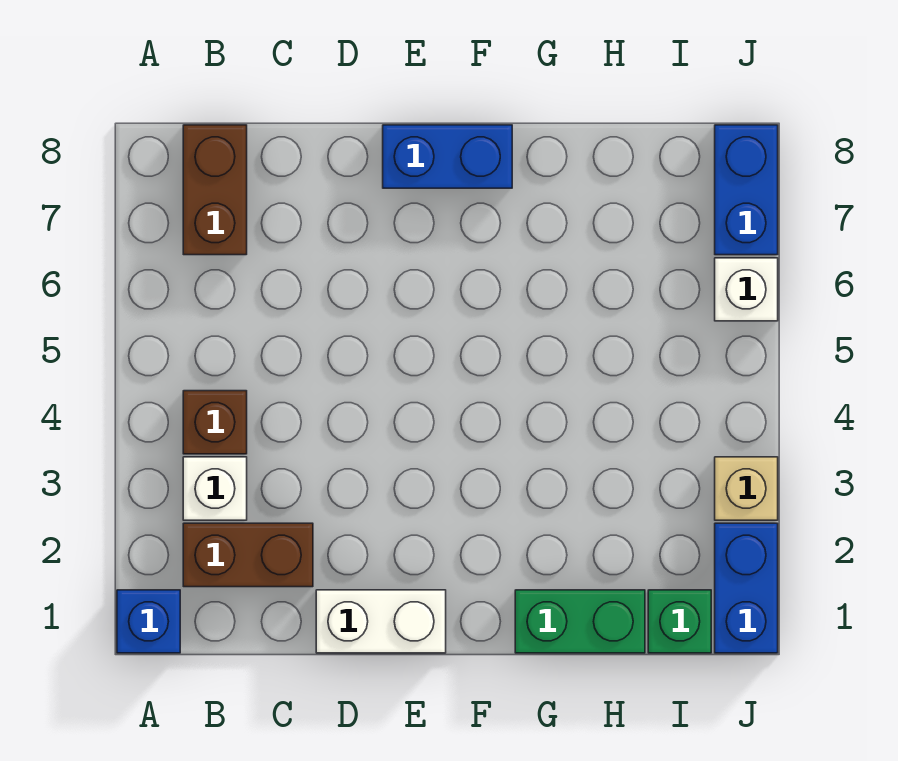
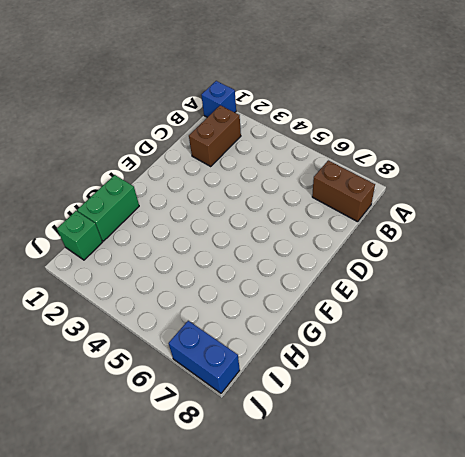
none -> white 1x1 brick [183,457,247,520]
none -> brown 1x1 brick [183,391,247,454]
none -> white 1x2 brick [316,590,446,653]

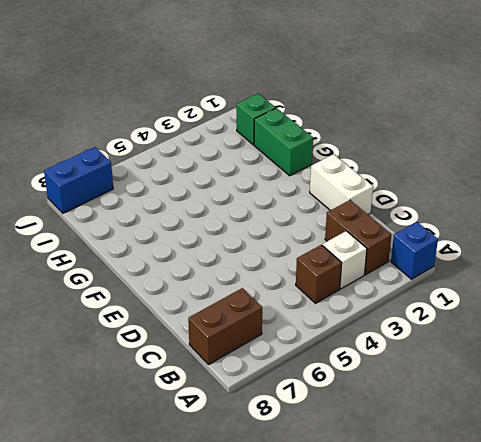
none -> blue 1x2 brick [383,125,512,188]
none -> blue 1x2 brick [715,523,778,653]
none -> tan 1x1 brick [715,457,778,520]

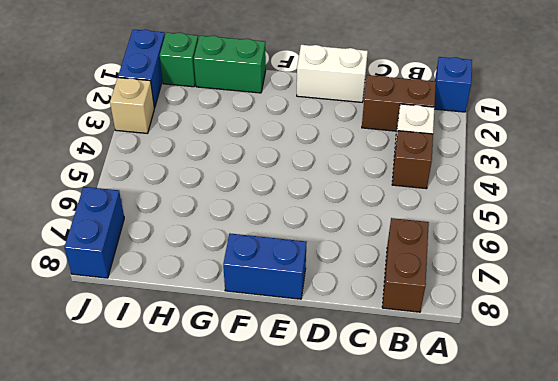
none -> white 1x1 brick [715,258,778,321]

